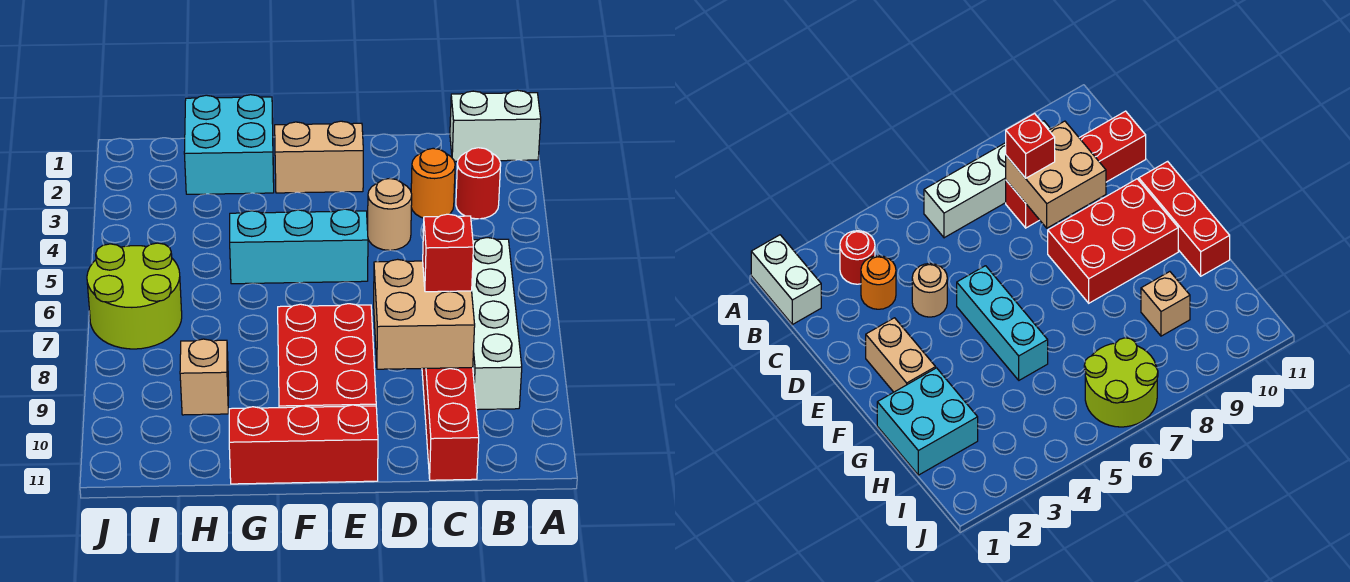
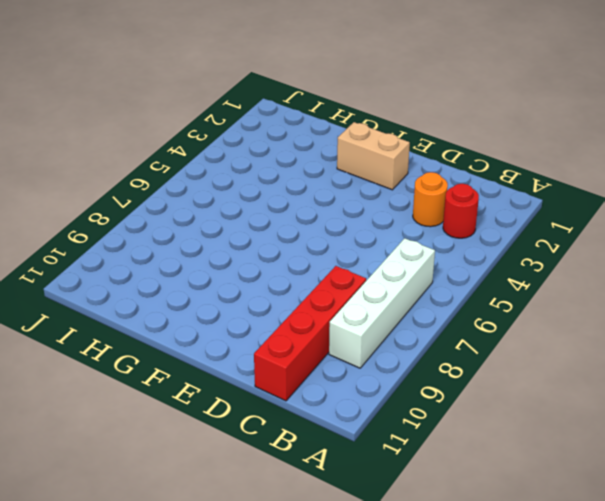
none -> white 1x2 brick [450,90,541,161]
none -> tan 1x1 round brick [368,179,412,250]
none -> cyan 1x3 brick [230,209,368,284]

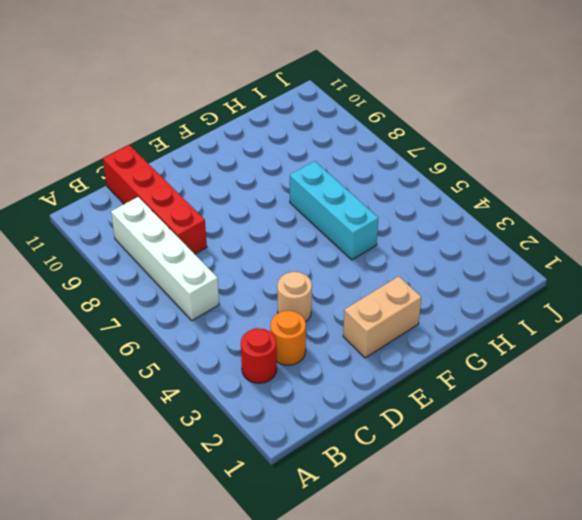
cyan 1x3 brick [290,161,378,260] -> cyan 1x3 brick turned to [230,209,368,284]
none -> white 1x2 brick [450,90,541,161]
none -> red 2x3 brick [278,304,376,408]
none -> red 1x3 brick [229,405,378,484]

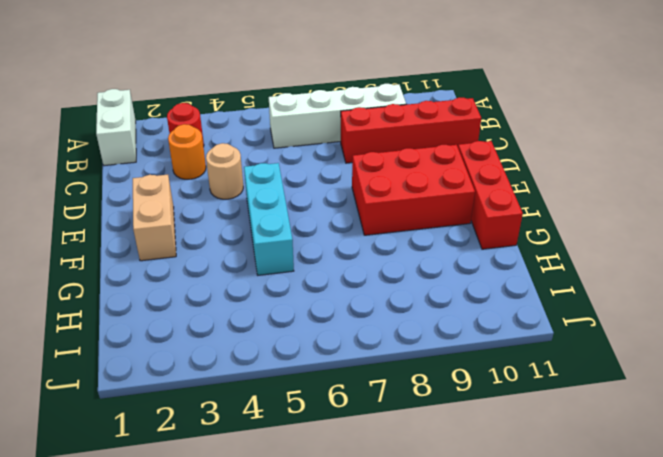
none -> cyan 2x2 brick [184,95,274,194]
none -> tan 1x1 brick [180,339,229,415]
none -> lime 2x2 round brick [87,243,182,349]

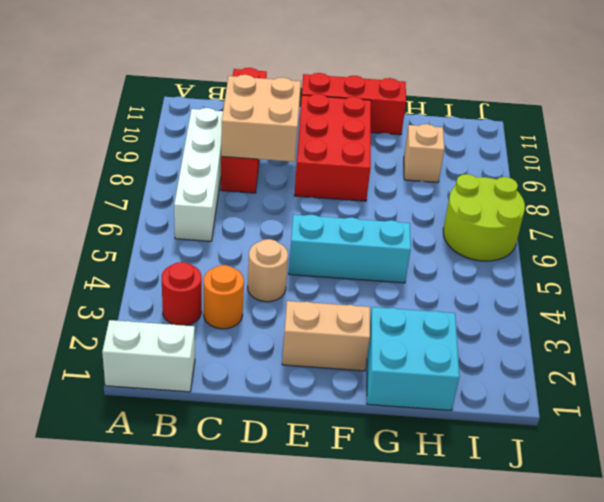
none -> red 1x1 brick [423,214,473,292]

